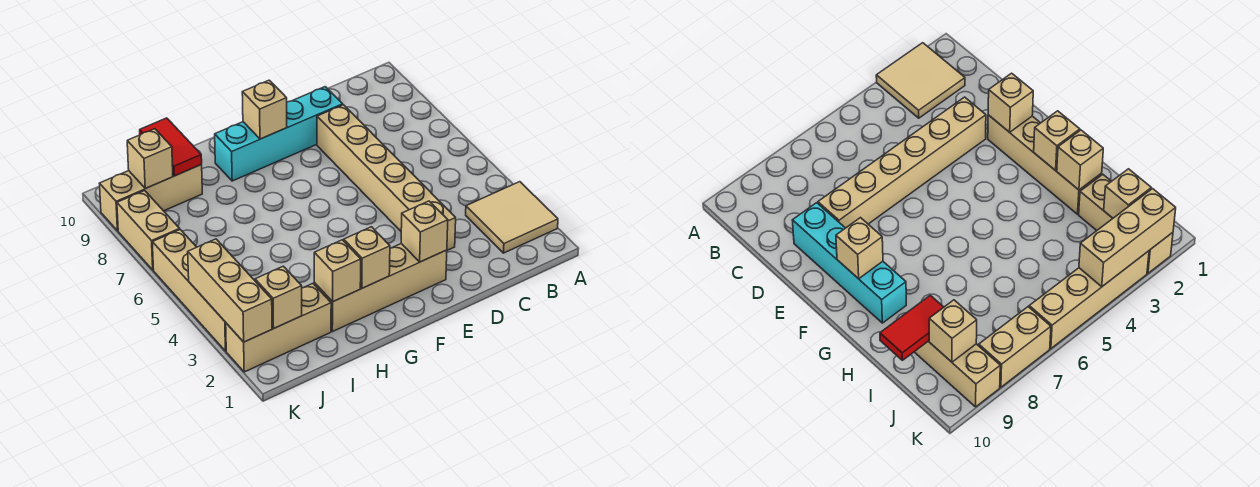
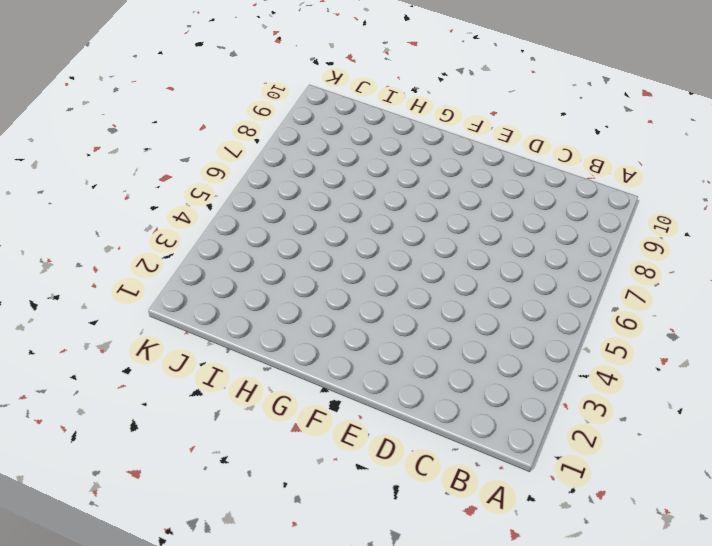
none -> tan 2x2 tile [466,182,558,253]
none -> tan 1x6 brick [317,105,456,250]
none -> cyan 1x4 brick [215,87,343,181]

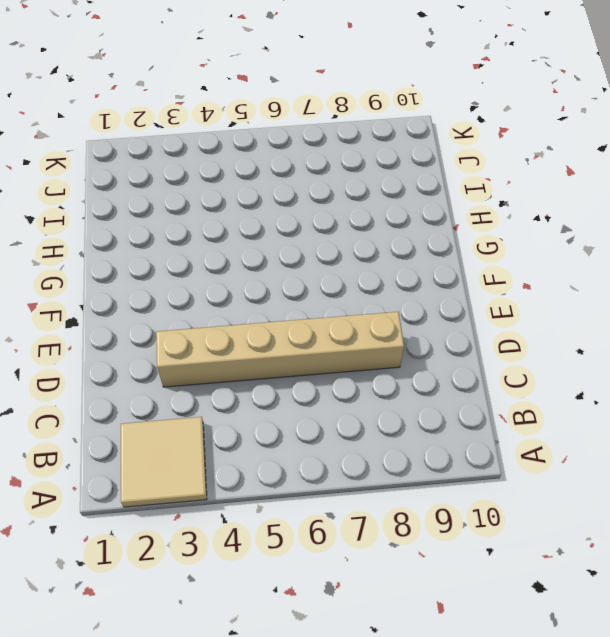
none -> cyan 1x4 brick [215,87,343,181]
none -> tan 1x4 brick [314,244,447,332]
none -> tan 1x3 brick [226,284,331,372]

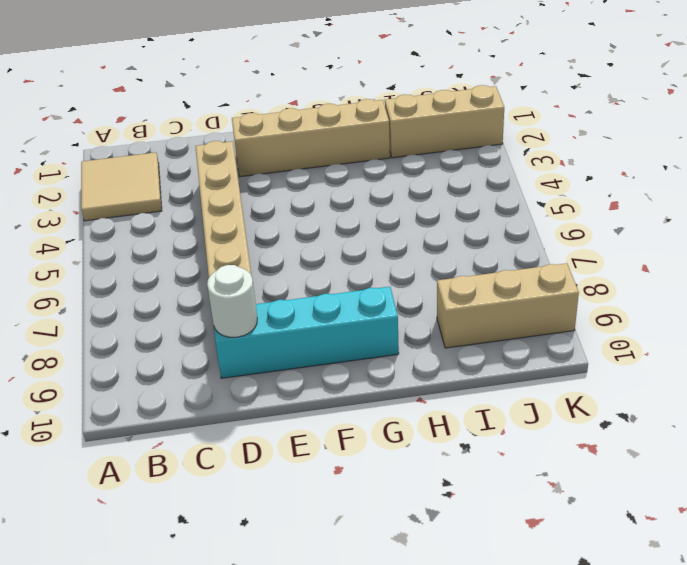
white 1x1 round brick [207,265,257,337] -> none
none -> tan 1x4 brick [152,230,226,351]
none -> tan 1x2 brick [117,191,180,270]
none -> tan 1x1 brick [401,201,448,262]

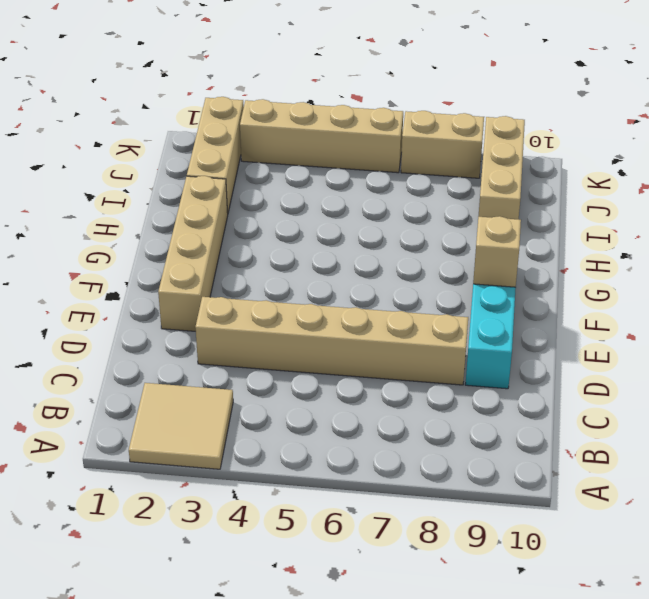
none -> tan 1x1 brick [401,201,448,262]
none -> tan 1x1 brick [344,227,390,288]
none -> tan 1x1 brick [314,240,361,302]

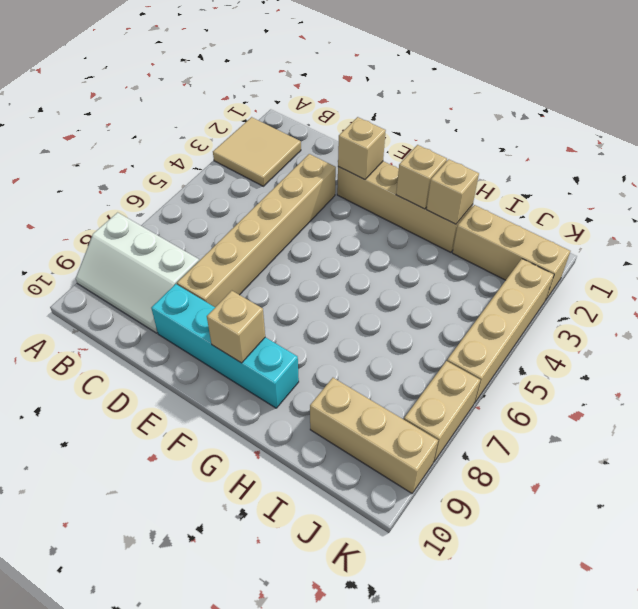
white 2x3 slope [76,212,199,333] -> none
none -> red 1x2 tile [140,118,202,176]
none -> tan 1x1 brick [255,266,302,328]
none -> tan 1x1 brick [127,129,173,188]

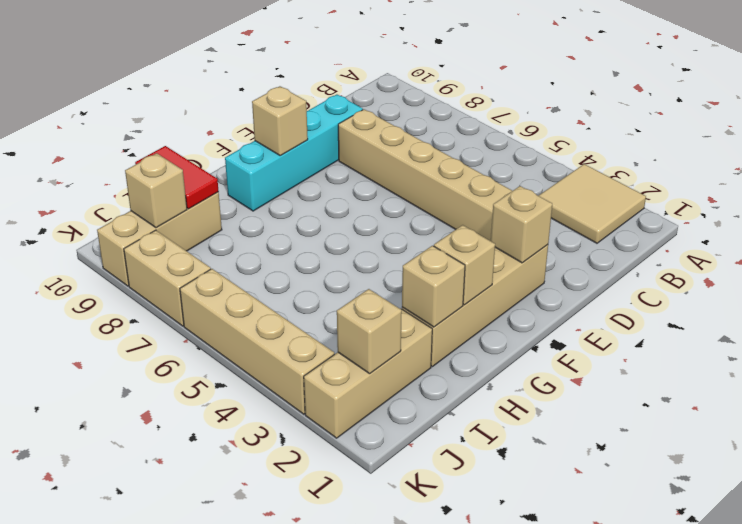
none -> tan 1x3 brick [188,239,272,342]

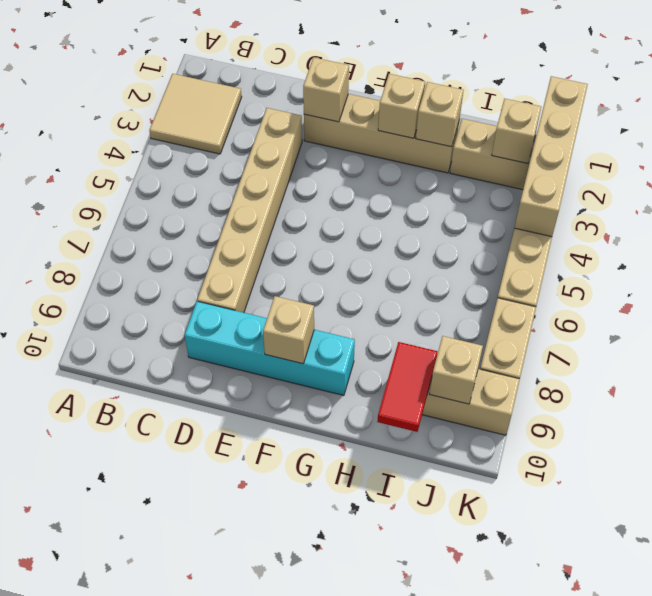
tan 1x4 brick [515,76,588,237] -> tan 1x3 brick [188,239,272,342]

